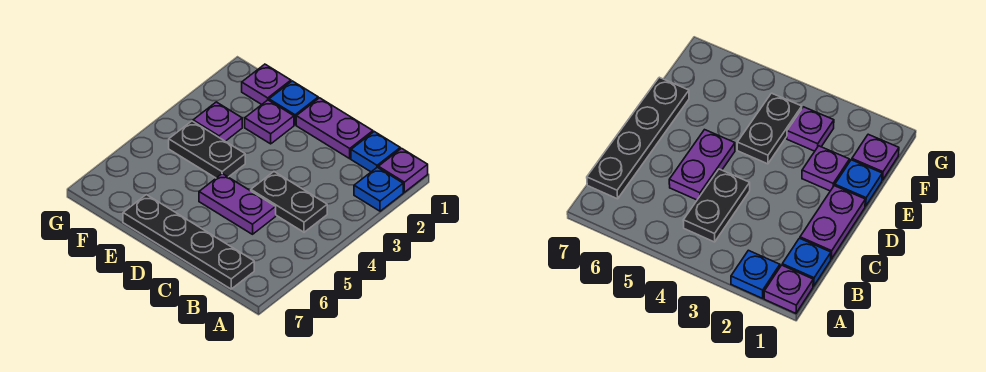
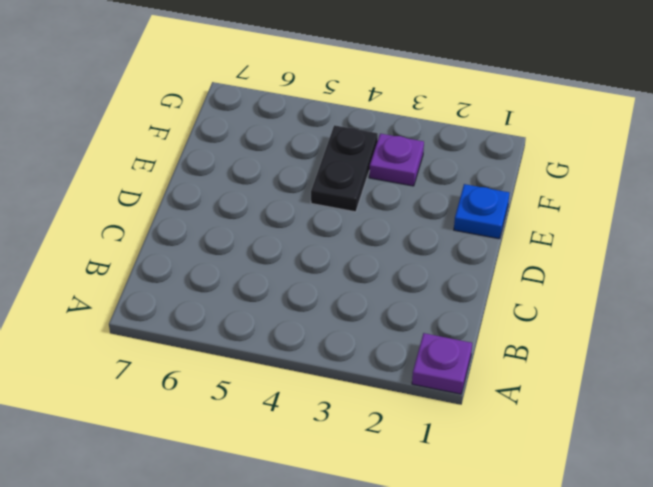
none -> blue 1x1 plate [354,167,403,211]
none -> blue 1x1 plate [351,132,400,172]
none -> black 1x2 plate [251,172,327,232]

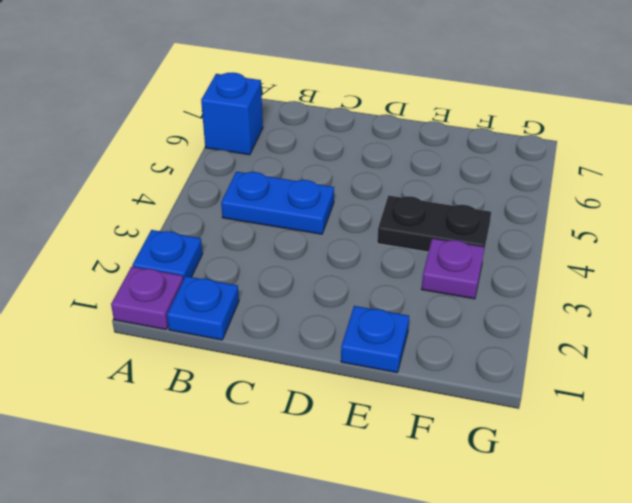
blue 1x1 brick [201,72,263,155] -> none
blue 1x2 plate [221,172,334,234] -> black 1x2 plate [251,172,327,232]
none -> black 1x4 plate [123,195,254,289]
none -> purple 1x2 plate [296,98,373,159]
none -> purple 1x2 plate [199,174,276,234]

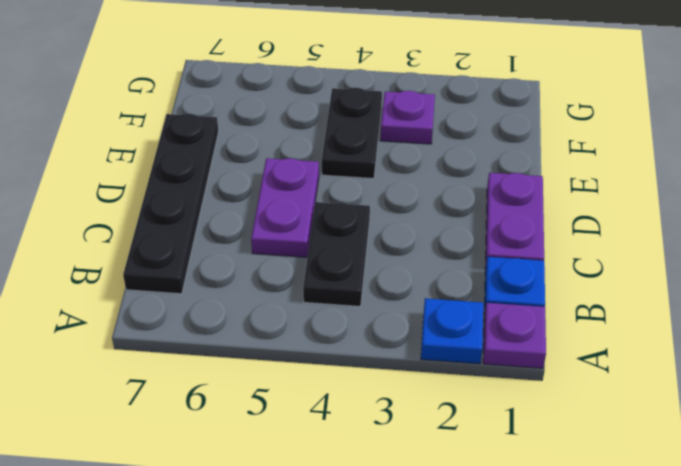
none -> blue 1x1 plate [269,81,318,125]
none -> purple 1x1 plate [245,100,294,144]
none -> purple 1x1 plate [242,64,291,105]

